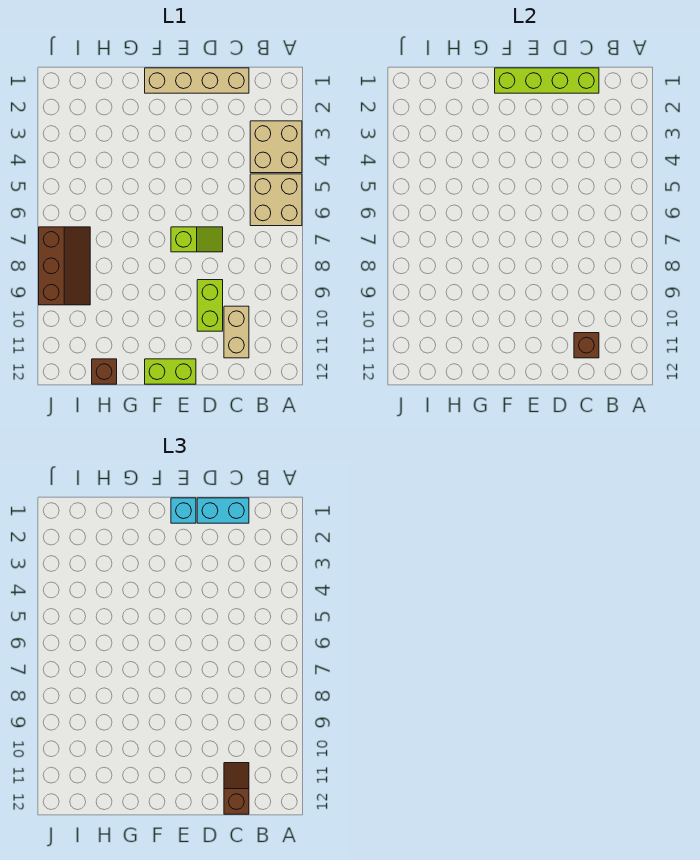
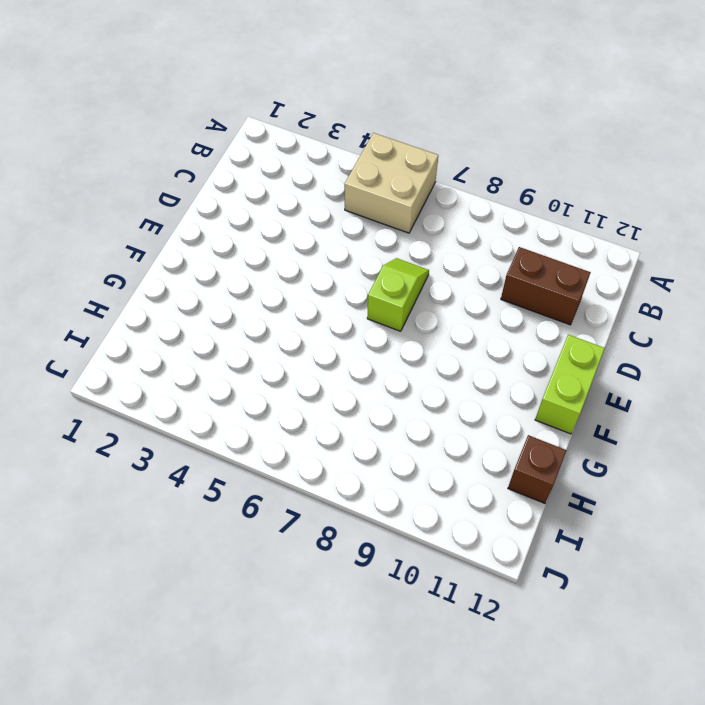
brown 1x2 brick [501,247,591,325] -> tan 1x2 brick [224,306,249,358]
none -> tan 2x2 brick [250,121,302,173]
none -> tan 1x4 brick [145,68,249,93]
none -> lime 1x2 brick [197,280,223,331]

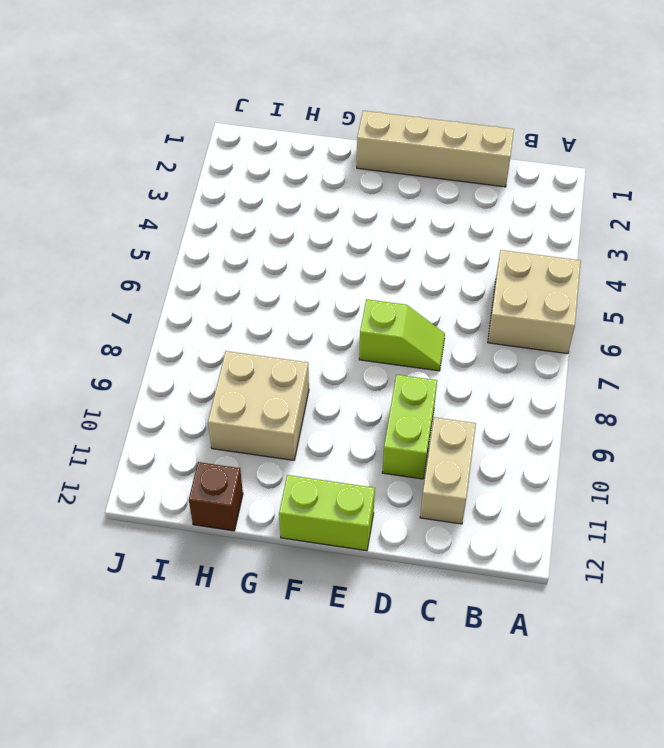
tan 2x2 brick [208,351,309,460] -> tan 2x2 brick moved to [250,121,302,173]
none -> brown 2x3 slope [39,227,90,305]
none -> lime 1x4 brick [495,68,599,93]
none -> brown 1x1 brick [574,333,599,358]

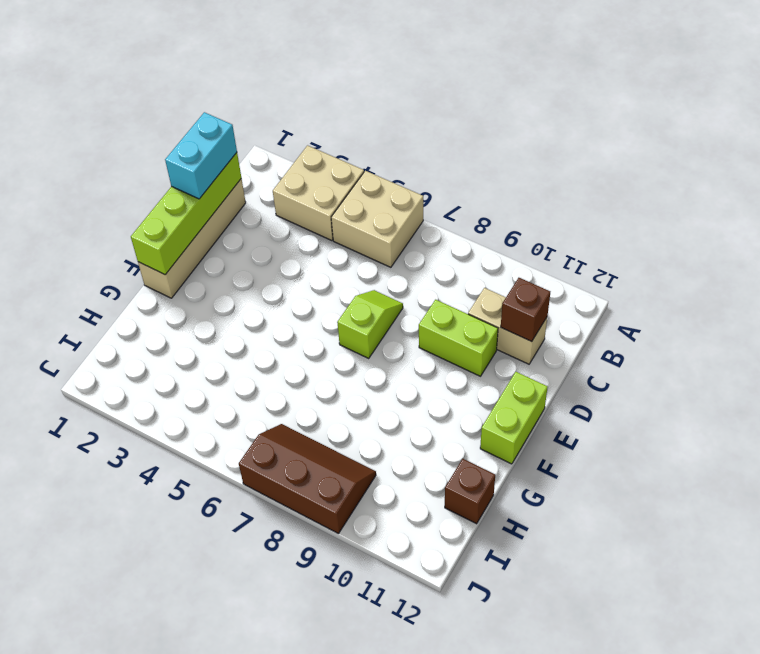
none -> brown 1x2 slope [224,763,249,814]
none -> cyan 1x1 brick [171,498,196,523]

